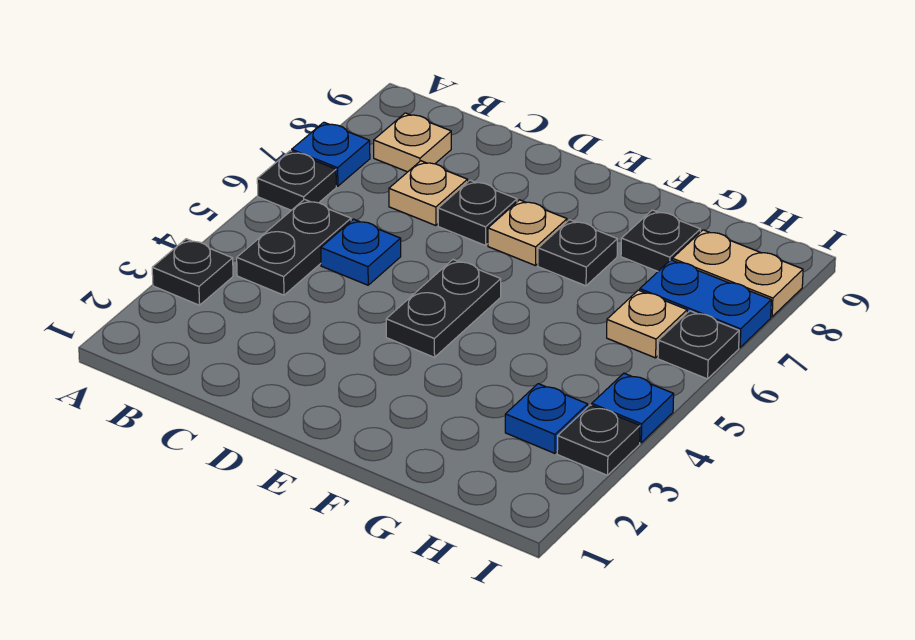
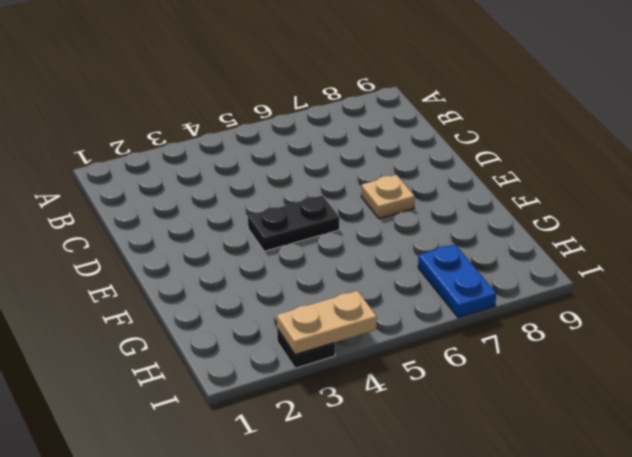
tan 1x2 plate [277,291,377,355] -> tan 1x2 plate turned to [672,230,803,317]
none -> black 1x1 plate [152,239,233,305]
none -> black 1x1 plate [257,151,336,210]
none -> blue 1x1 plate [292,122,370,186]

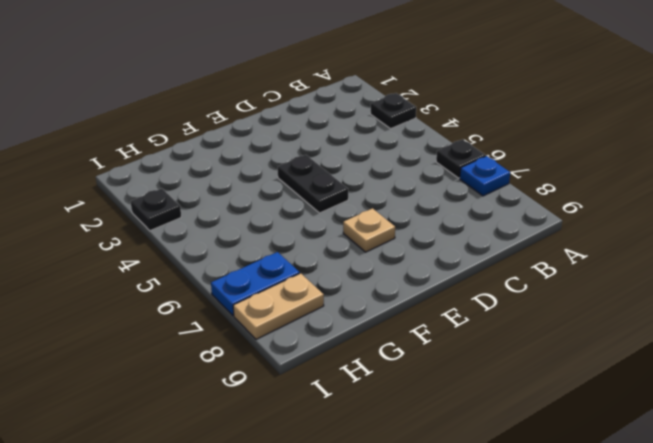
none -> black 1x2 plate [237,199,351,295]
none -> tan 1x1 plate [374,113,451,172]
none -> blue 1x1 plate [321,219,401,285]

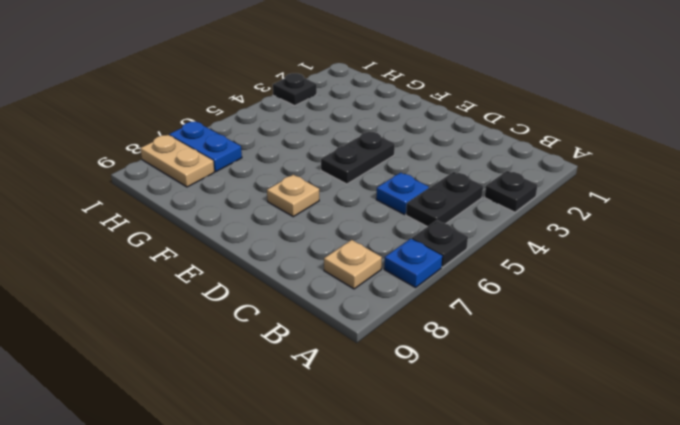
none -> tan 1x1 plate [389,161,468,226]
none -> black 1x1 plate [438,180,517,245]
none -> black 1x1 plate [538,220,617,286]

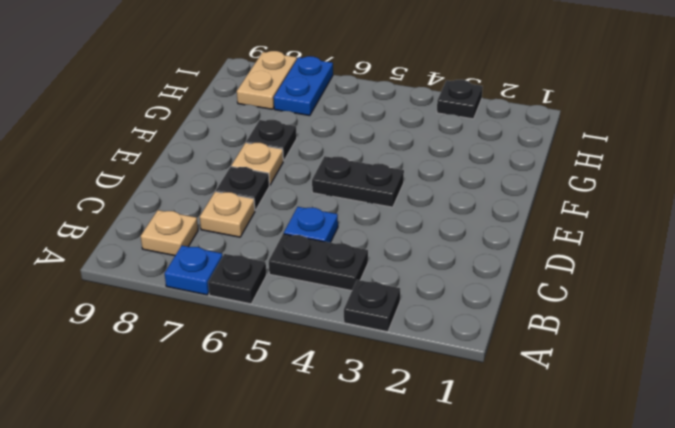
none -> black 1x1 plate [621,210,700,271]
none -> blue 1x1 plate [505,384,588,453]
none -> tan 1x1 plate [607,290,687,358]

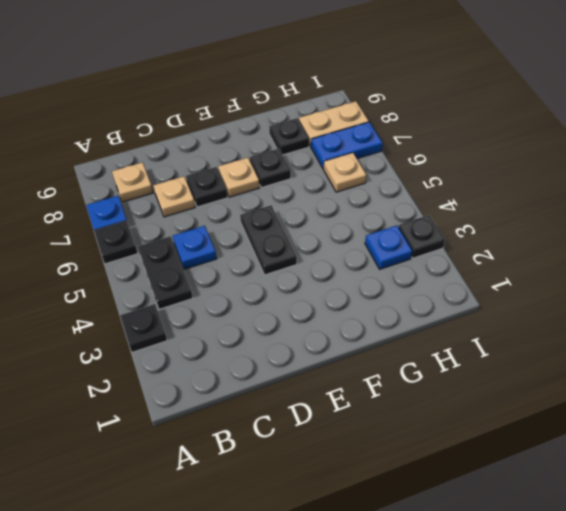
none -> blue 1x1 plate [592,373,674,443]
none -> black 1x1 plate [658,311,739,379]

